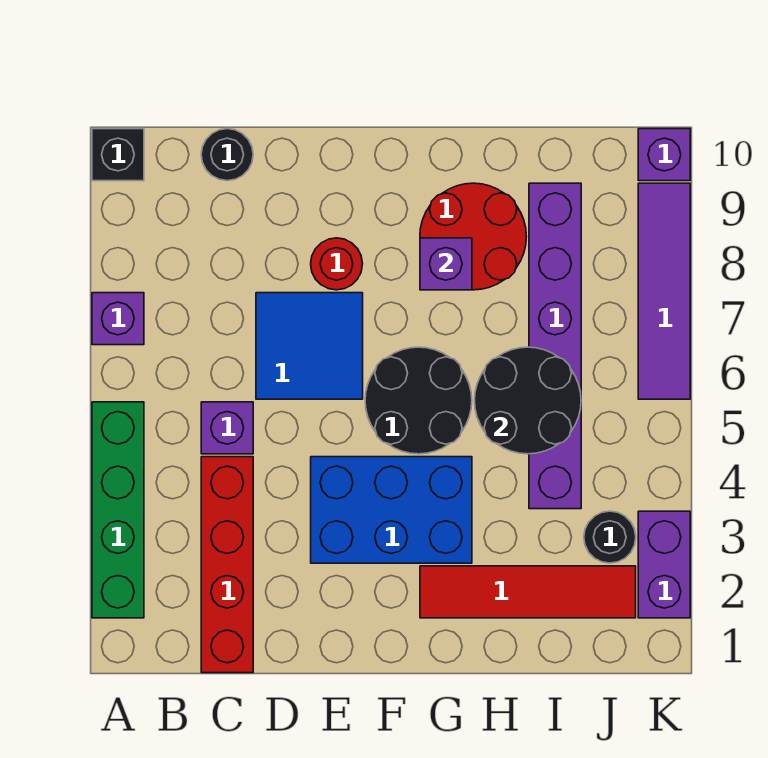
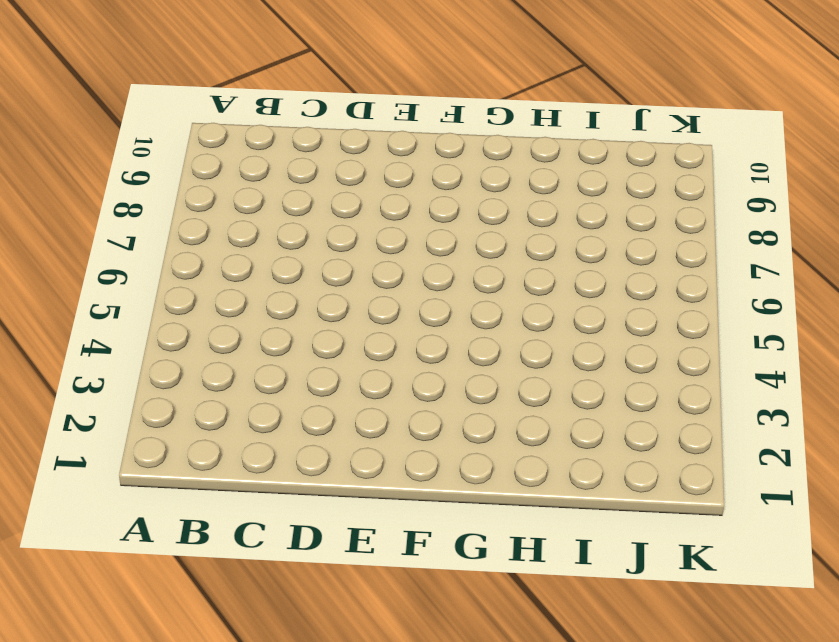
none -> green 1x4 brick [92,402,144,618]
none -> purple 1x1 brick [92,293,144,345]
none -> black 1x1 brick [92,129,144,181]

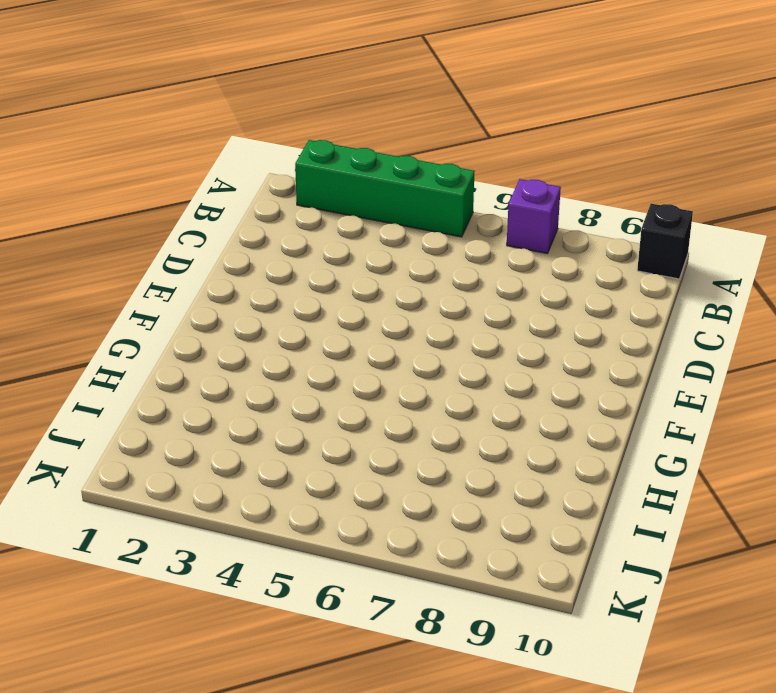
none -> red 1x4 brick [201,457,253,673]
none -> purple 1x1 brick [201,402,253,454]
none -> black 1x1 round brick [201,129,253,181]

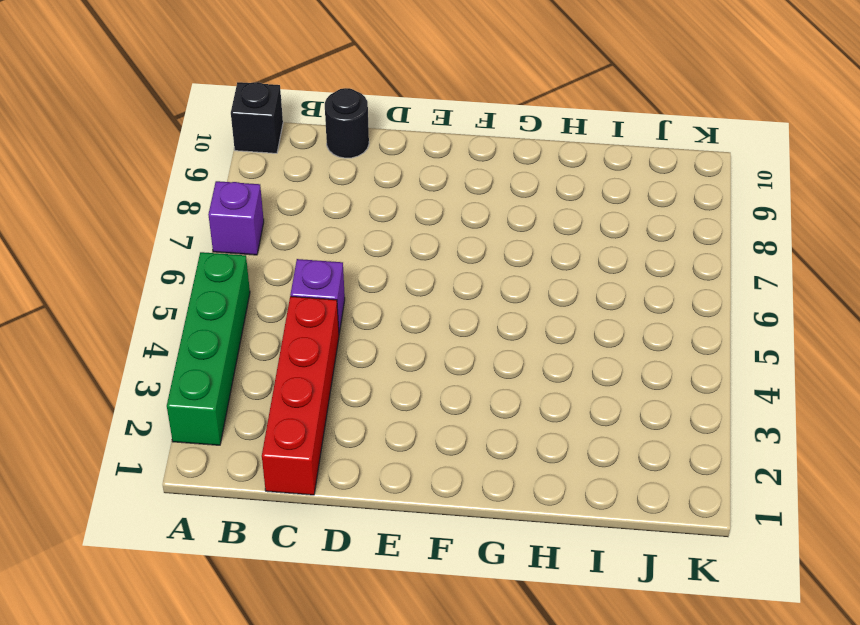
none -> blue 2x2 tile [256,293,363,399]
none -> blue 2x3 brick [311,457,472,563]
none -> red 1x1 round brick [311,238,363,290]

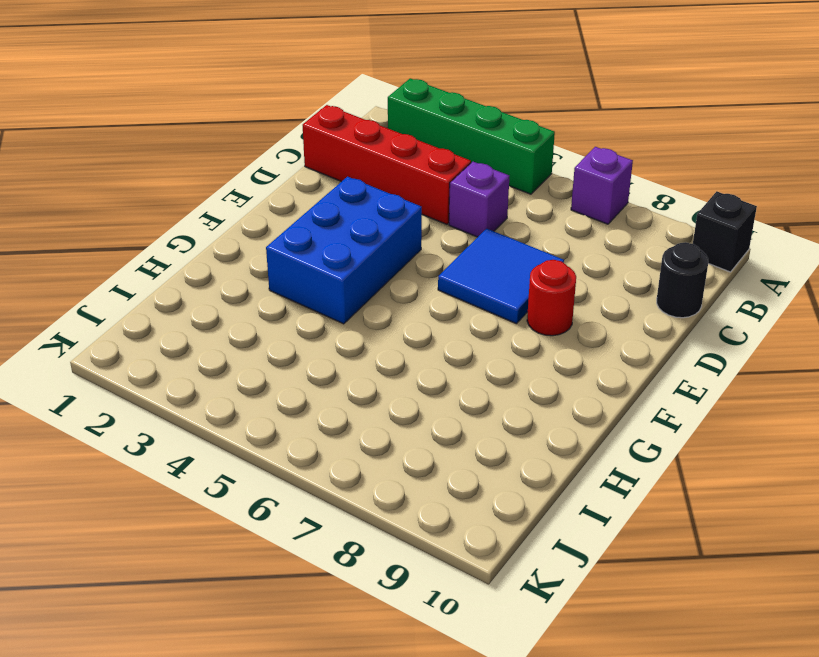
none -> black 2x2 round brick [365,347,472,454]
none -> red 1x4 tile [420,566,636,618]
none -> red 2x2 round brick [420,183,527,290]

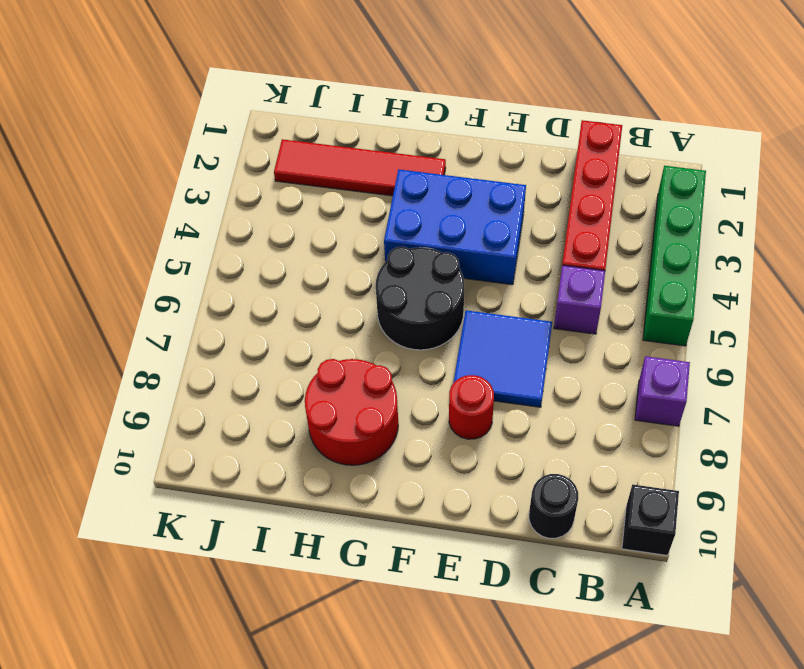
none -> purple 1x6 brick [529,183,581,509]
none -> black 1x1 round brick [584,511,636,563]
none -> purple 1x2 brick [638,511,690,618]

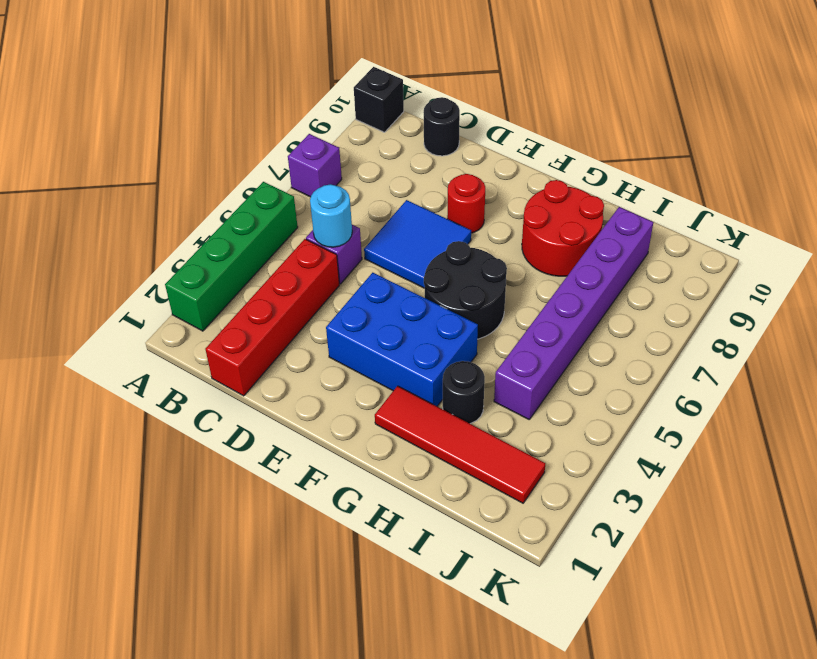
cyan 1x1 round brick [310,184,352,247] -> none
black 1x1 round brick [443,361,485,424] -> black 1x1 round brick moved to [584,511,636,563]
none -> purple 1x2 brick [638,511,690,618]
none -> purple 1x4 tile [638,183,690,399]
none -> purple 1x1 brick [638,129,690,181]

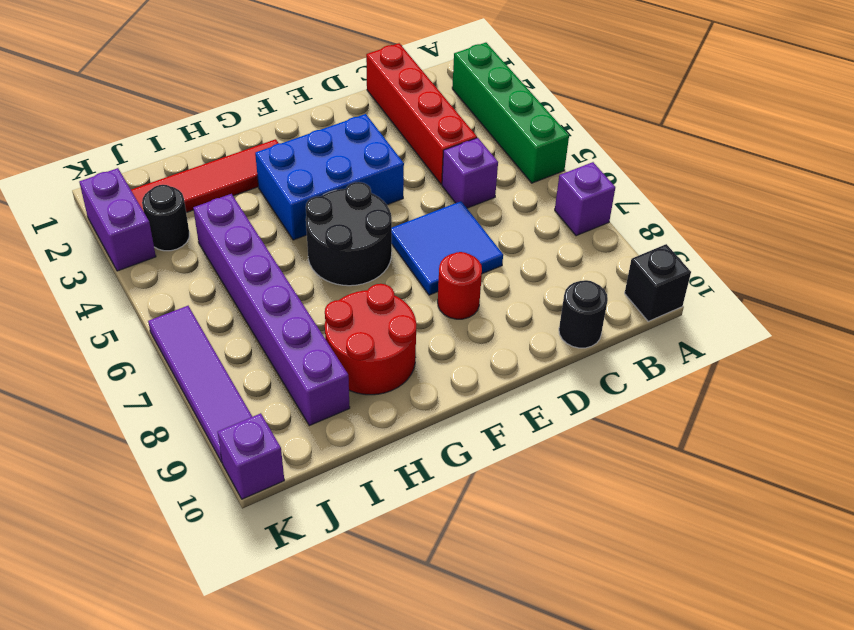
none -> purple 1x1 brick [420,238,472,290]
none -> black 2x2 round brick [475,347,581,454]

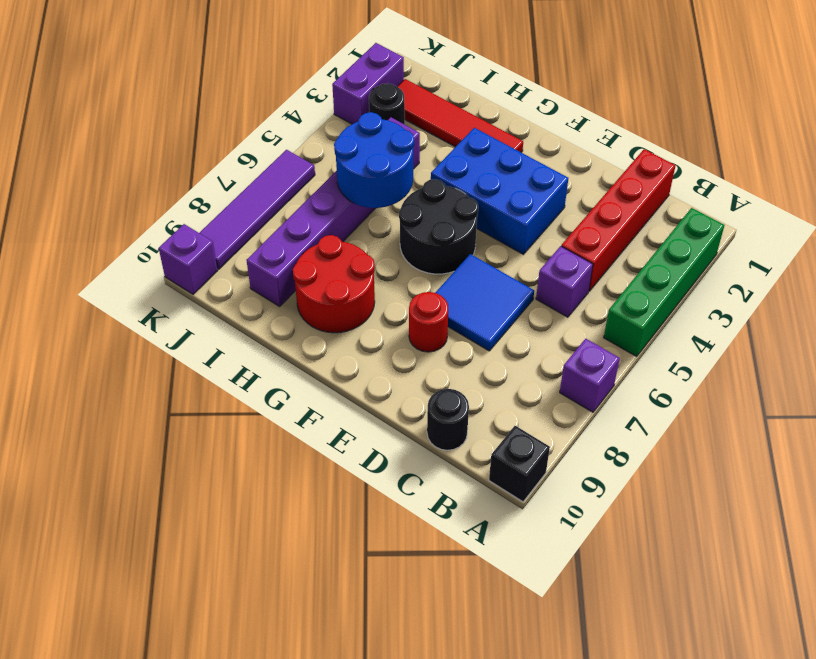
blue 2x2 round brick [334,112,414,208] -> black 2x2 round brick [475,347,581,454]
none -> purple 1x1 brick [420,238,472,290]

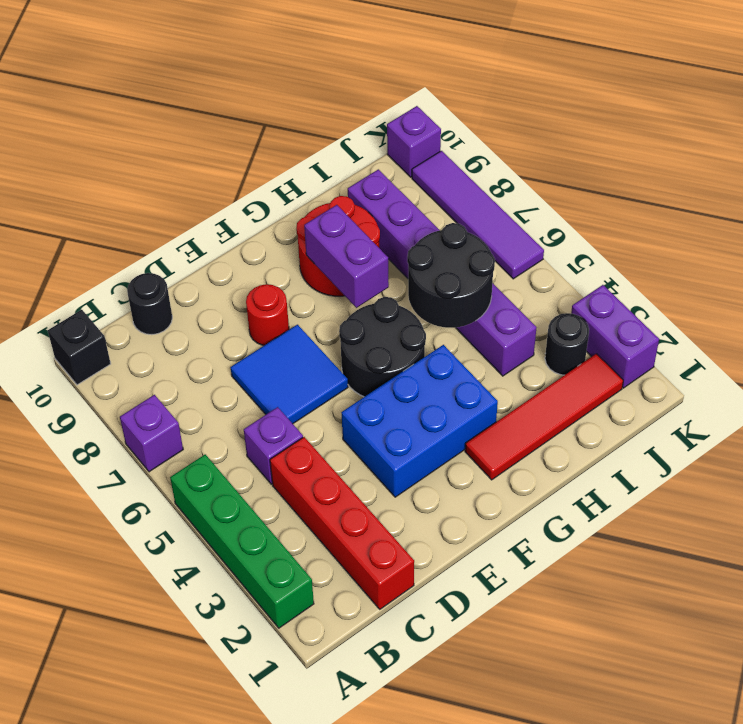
purple 1x2 brick [304,205,389,308] -> purple 1x1 brick [420,238,472,290]

